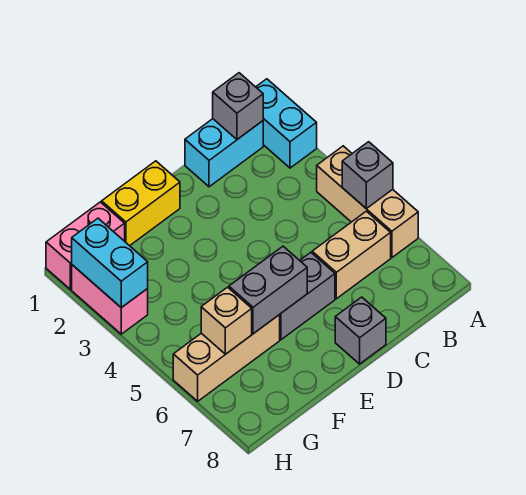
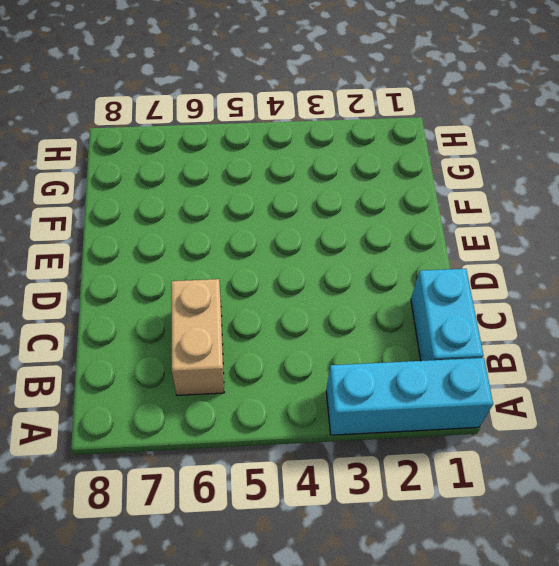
cyan 1x3 brick [326,358,493,435] -> cyan 1x2 brick [256,79,317,168]
none -> tan 1x3 brick [317,146,418,258]
none -> grey 1x2 brick [279,252,335,340]
none -> grey 1x1 brick [335,297,386,364]

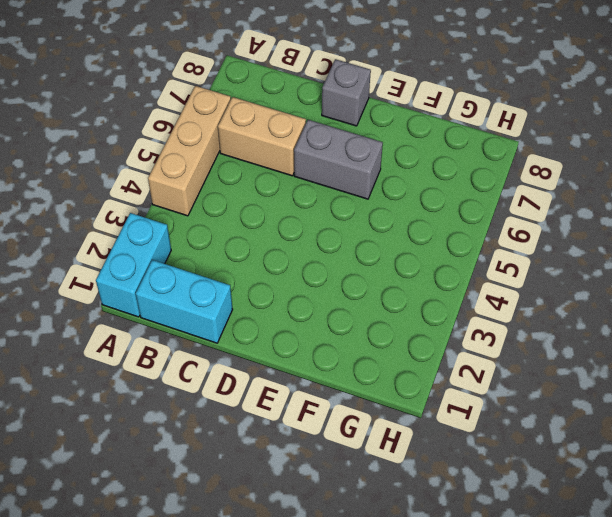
none -> yellow 1x2 brick [102,161,180,246]
none -> tan 1x3 brick [173,315,280,401]
none -> pink 1x2 brick [46,202,125,289]

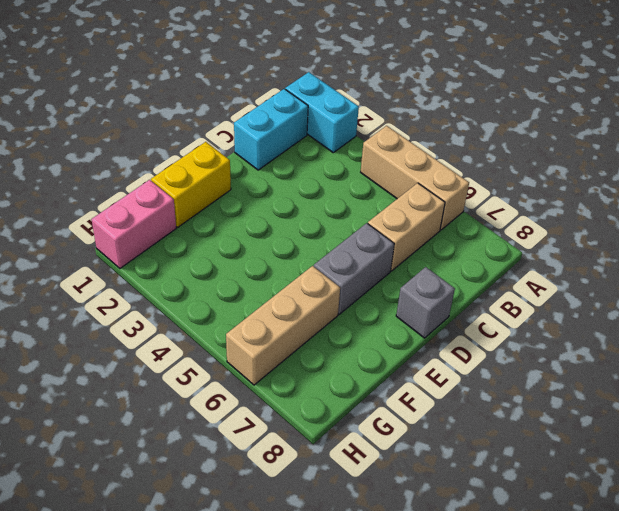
none -> pink 1x2 brick [72,265,148,334]
none -> grey 1x1 brick [342,142,393,209]
none -> grey 1x1 brick [213,73,263,139]

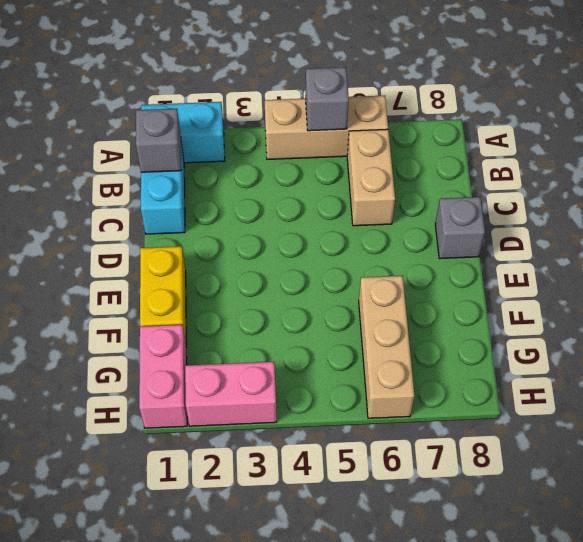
none -> grey 1x2 brick [279,252,335,340]
none -> grey 1x2 brick [229,246,307,334]
none -> tan 1x1 brick [201,287,252,354]

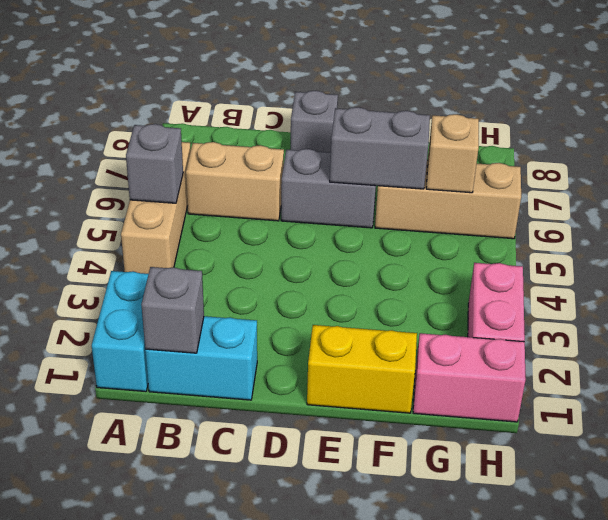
none -> cyan 1x2 brick [72,218,148,308]

